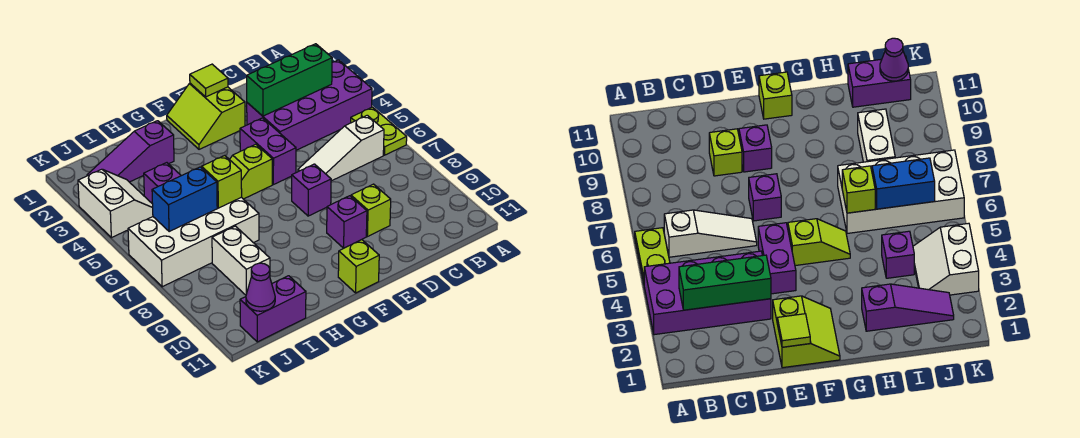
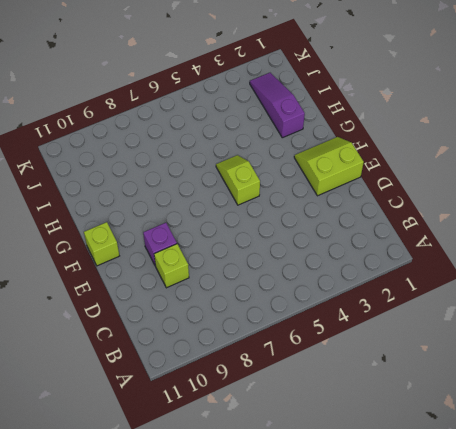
none -> purple 2x4 brick [247,60,372,150]
none -> lime 1x2 plate [351,107,407,155]
none -> white 1x3 slope [298,115,384,181]

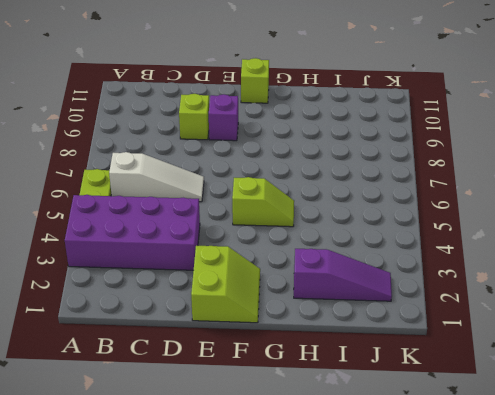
none -> purple 1x2 brick [240,118,296,185]
none -> purple 1x1 brick [292,164,331,216]
none -> white 2x4 brick [128,197,259,287]

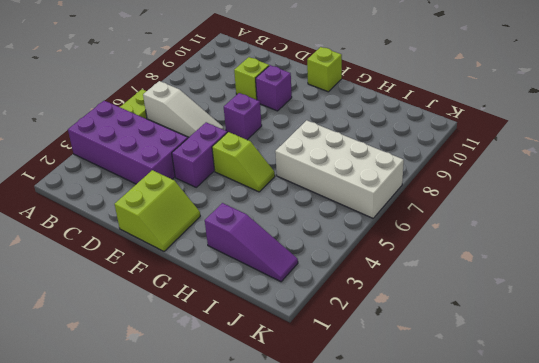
none -> purple 1x1 brick [144,163,181,204]
none -> white 1x2 brick [212,226,270,295]
none -> purple 1x2 brick [240,276,306,342]

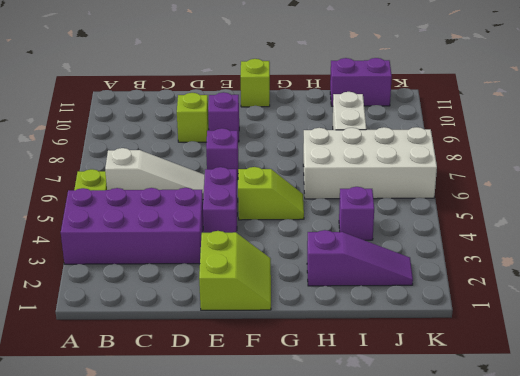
none -> white 2x2 slope [78,169,153,238]
none -> green 1x3 brick [247,44,332,116]
none -> lime 1x1 tile [190,64,228,97]

